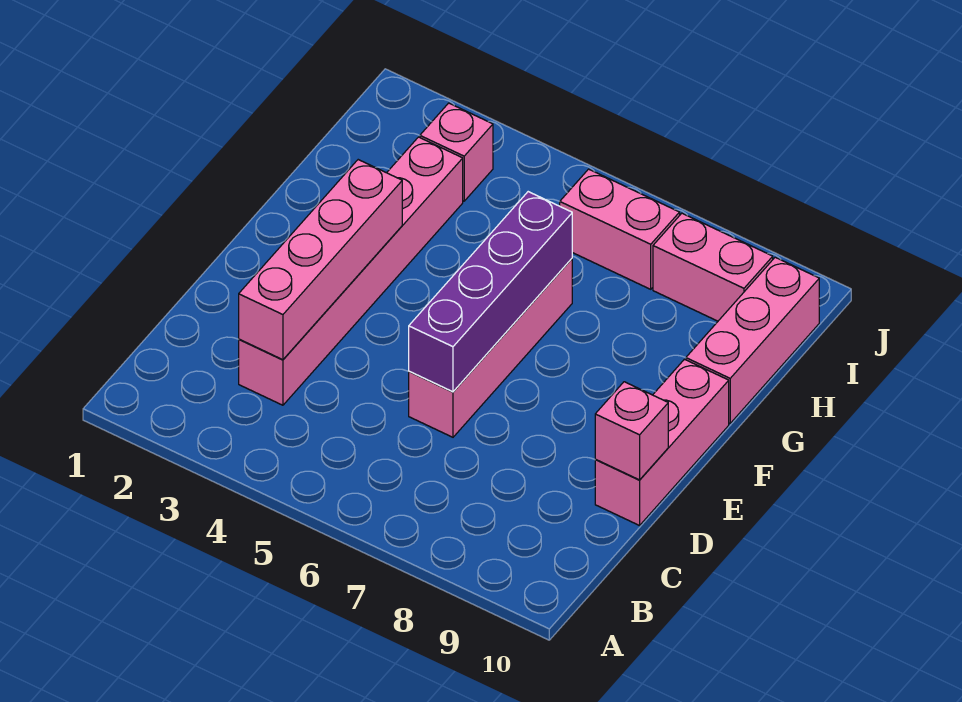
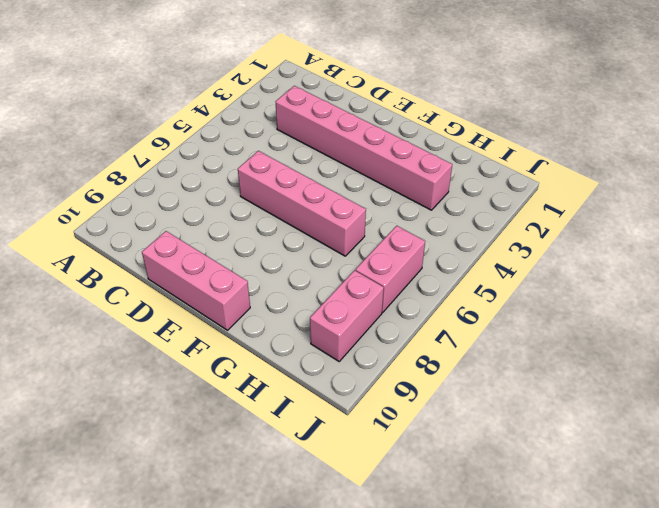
none -> pink 1x3 brick [686,257,819,423]
none -> pink 1x1 brick [420,103,493,201]

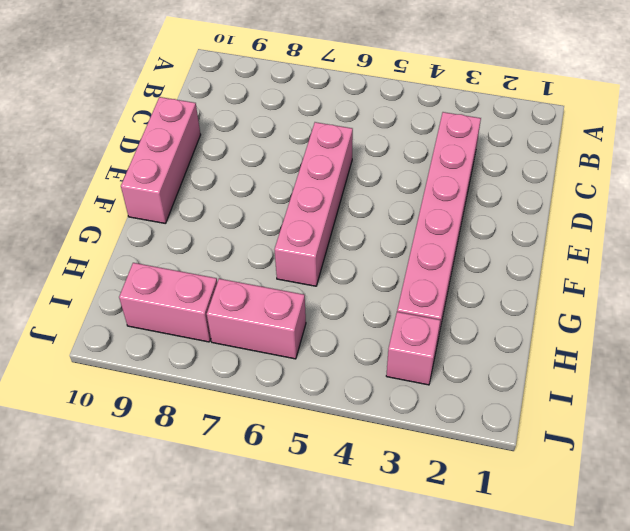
none -> pink 1x3 brick [686,257,819,423]
none -> pink 1x4 brick [239,160,402,360]

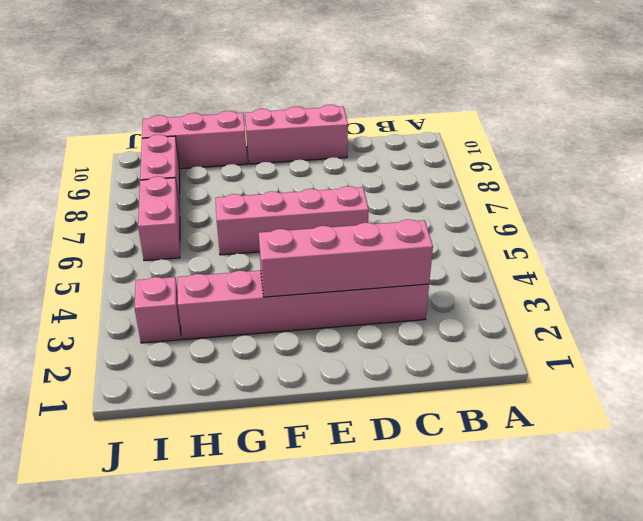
none -> purple 1x4 brick [409,192,572,392]
none -> pink 1x1 brick [595,382,668,480]

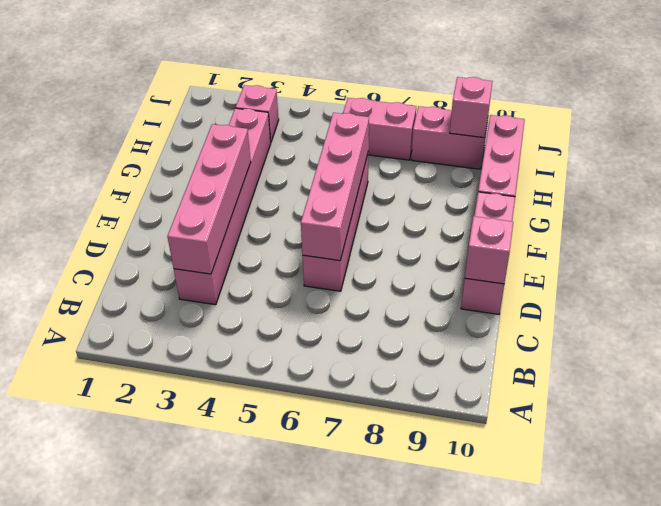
pink 1x4 brick [301,113,369,261] -> purple 1x4 brick [409,192,572,392]
pink 1x1 brick [450,77,493,138] -> none

